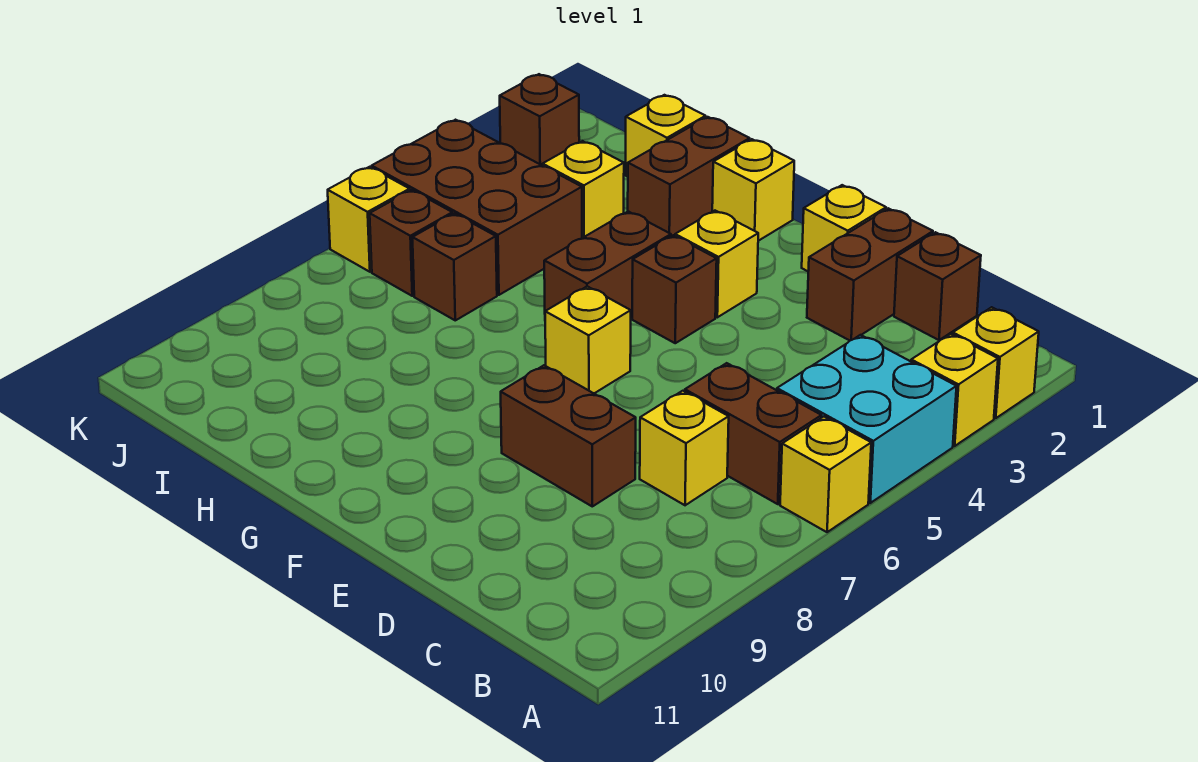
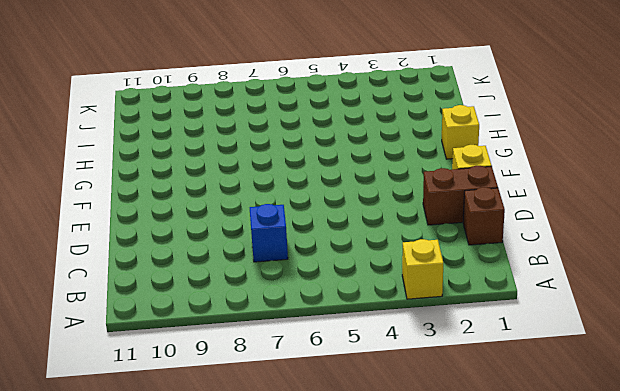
blue 1x1 brick [250,204,288,262] -> yellow 1x1 brick [640,391,729,505]
none -> yellow 1x1 brick [953,307,1039,418]
none -> cyan 2x2 brick [777,335,957,503]
none -> yellow 1x1 brick [780,417,871,532]

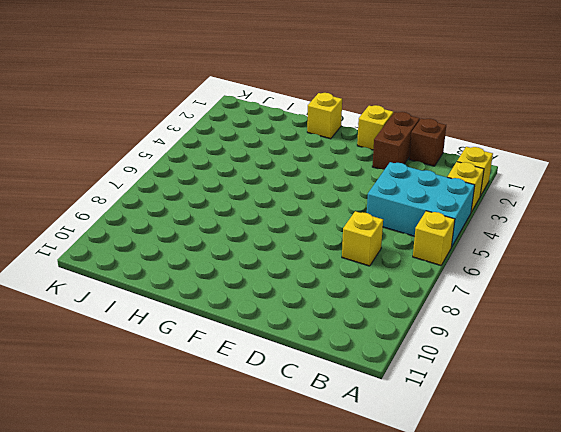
cyan 2x3 brick [367,162,475,247] -> cyan 2x2 brick [777,335,957,503]
none -> brown 1x2 brick [685,363,822,504]
none -> brown 1x2 brick [501,365,636,506]
none -> yellow 1x1 brick [675,211,758,317]

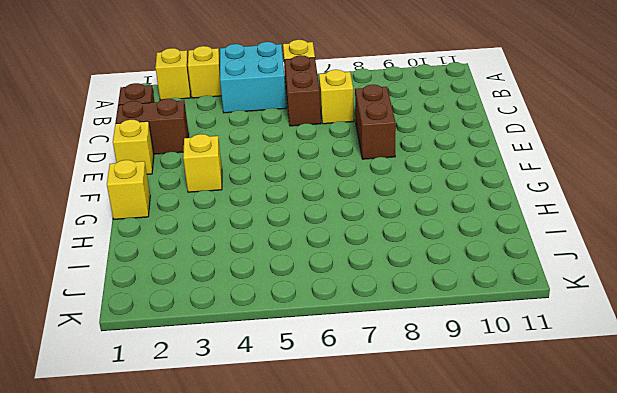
none -> brown 1x1 brick [632,235,717,343]
none -> yellow 1x1 brick [545,286,631,393]
none -> brown 1x2 brick [544,211,671,318]

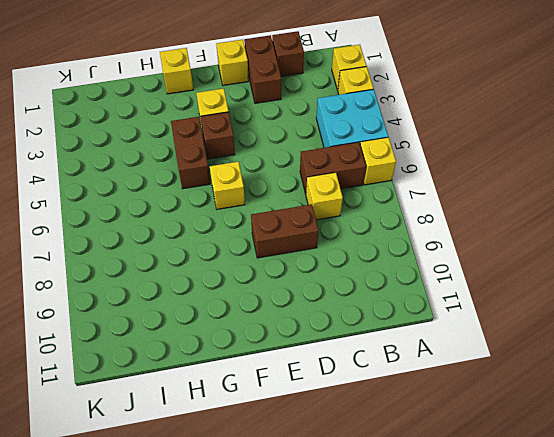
none -> brown 1x2 brick [628,117,750,236]
none -> yellow 1x1 brick [626,95,706,177]
none -> yellow 1x1 brick [543,141,624,238]

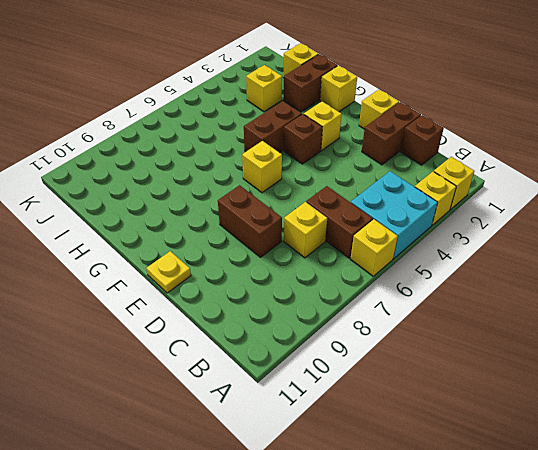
yellow 1x1 plate [146,251,191,293] -> none
none -> brown 2x3 brick [372,120,582,295]
none -> brown 1x1 brick [412,213,497,320]
none -> brown 1x1 brick [370,190,452,296]

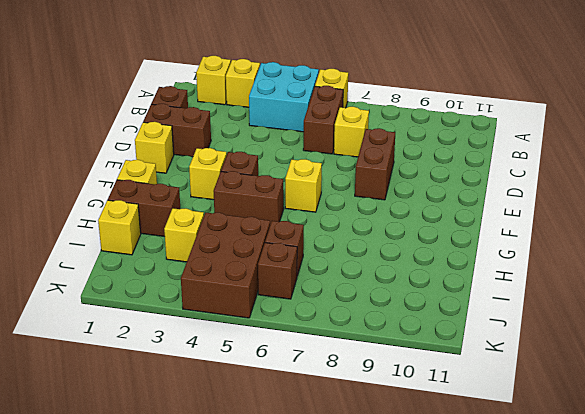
none -> brown 1x1 brick [500,74,579,166]
none -> yellow 1x1 brick [328,167,410,272]

